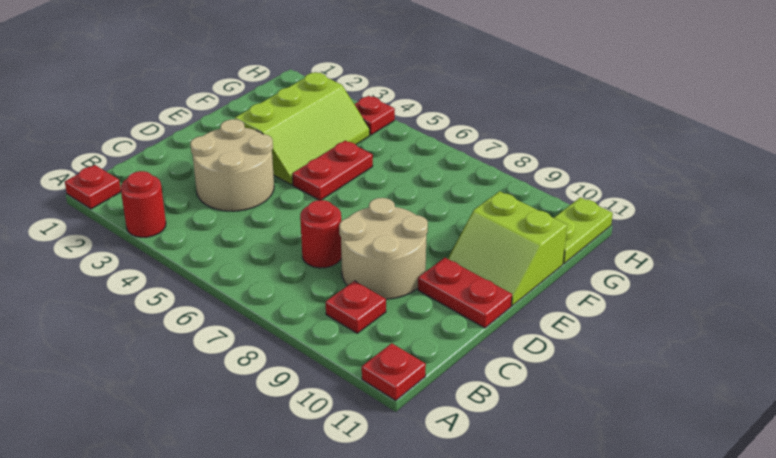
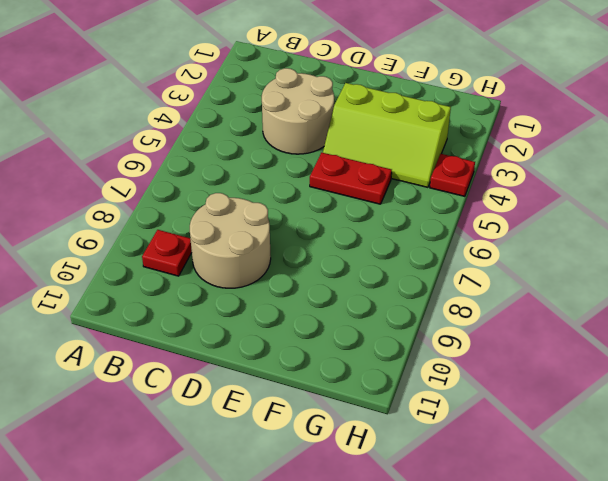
none -> red 1x1 plate [65,165,121,209]
none -> red 1x1 round brick [121,171,166,237]
none -> red 1x1 plate [362,343,426,400]

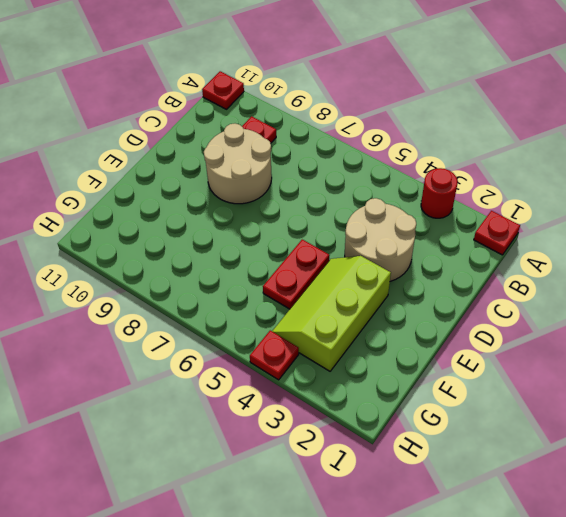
none -> red 1x1 round brick [300,200,341,268]
none -> red 1x2 plate [418,258,512,328]
none -> lime 2x2 slope [448,191,567,306]

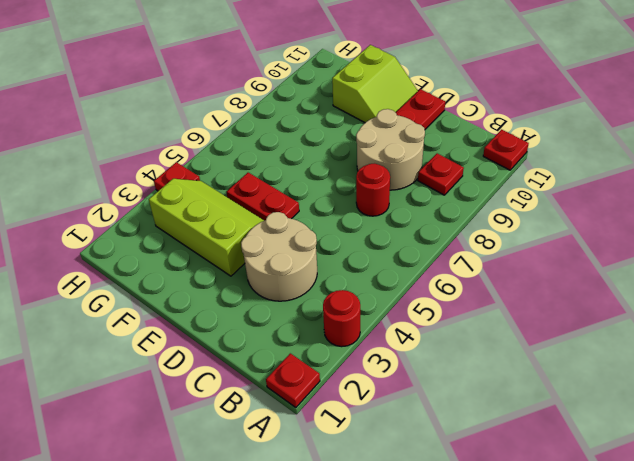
none -> lime 1x2 plate [554,197,613,263]

